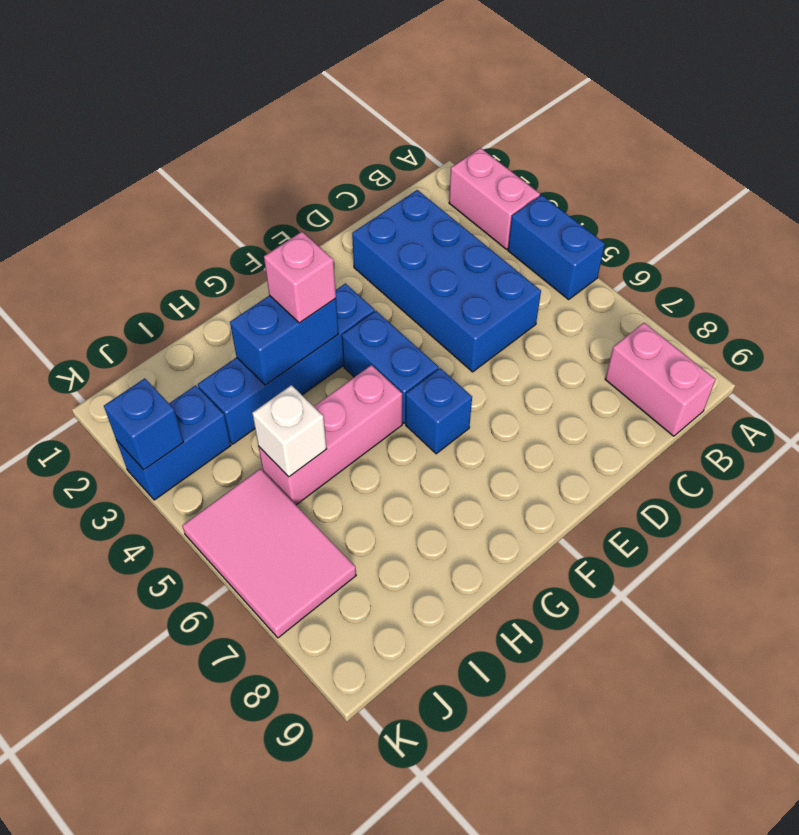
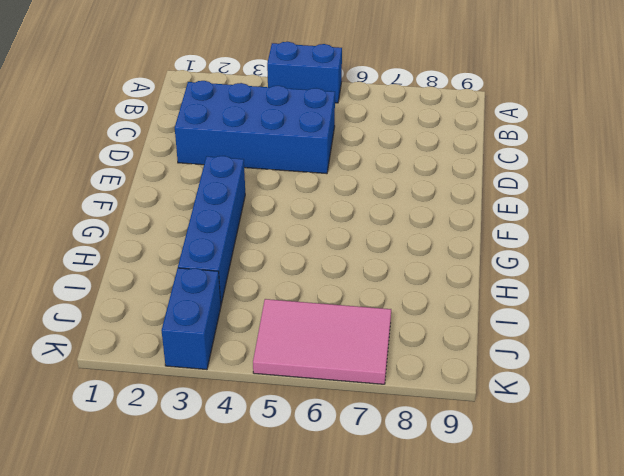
none -> pink 1x2 brick [449,148,540,249]
none -> pink 1x2 brick [605,323,715,436]
none -> blue 1x2 brick [342,311,439,423]

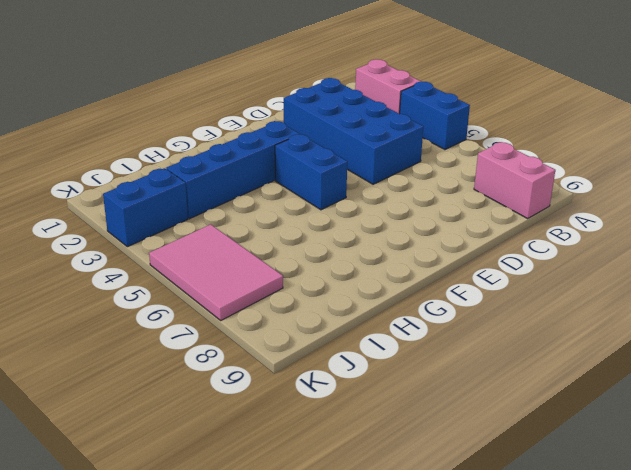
none -> blue 1x1 brick [406,368,472,454]
none -> pink 1x3 brick [259,365,402,505]
none -> blue 1x2 brick [230,295,339,385]

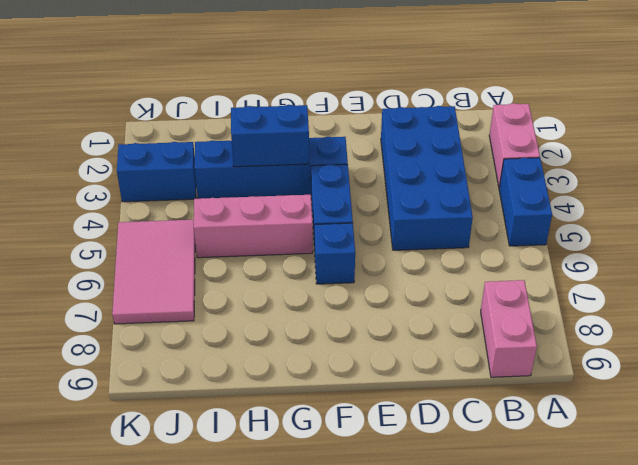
none -> white 1x1 brick [252,385,327,477]
none -> blue 1x1 brick [104,378,183,470]
none -> pink 1x1 brick [264,232,336,323]

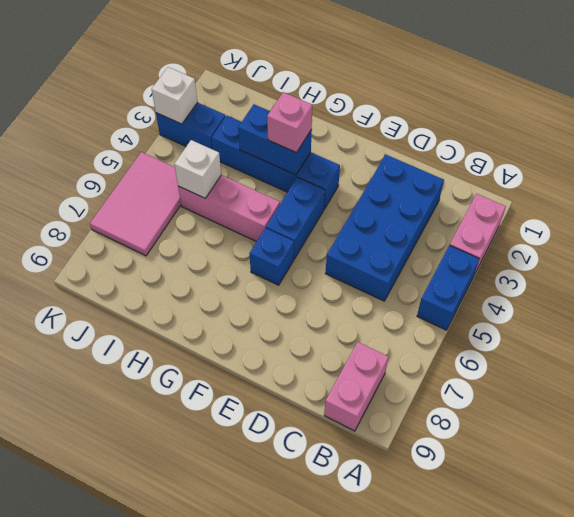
white 1x1 brick [152,67,197,124] -> blue 1x1 brick [104,378,183,470]

